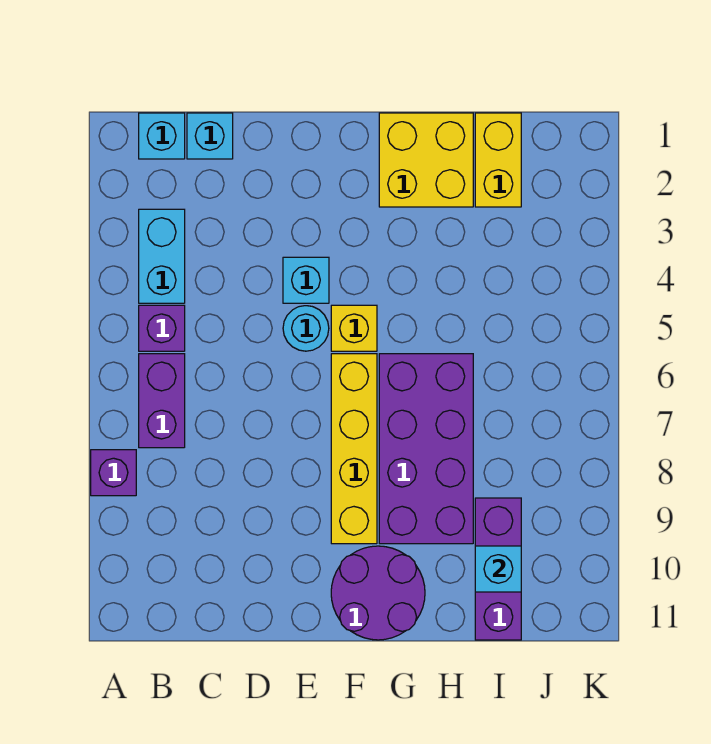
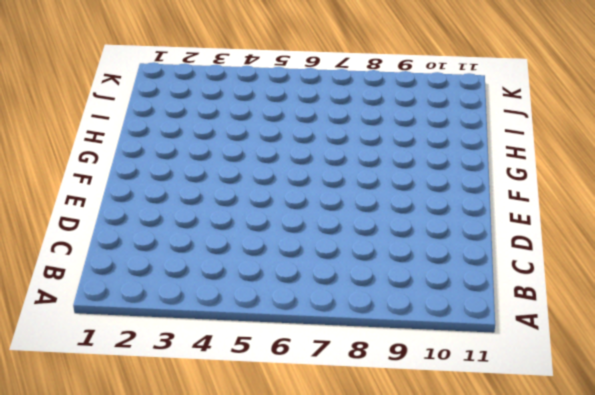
none -> purple 1x1 brick [91,450,136,496]
none -> cyan 1x1 brick [139,113,185,159]
none -> cyan 1x2 brick [139,209,185,303]

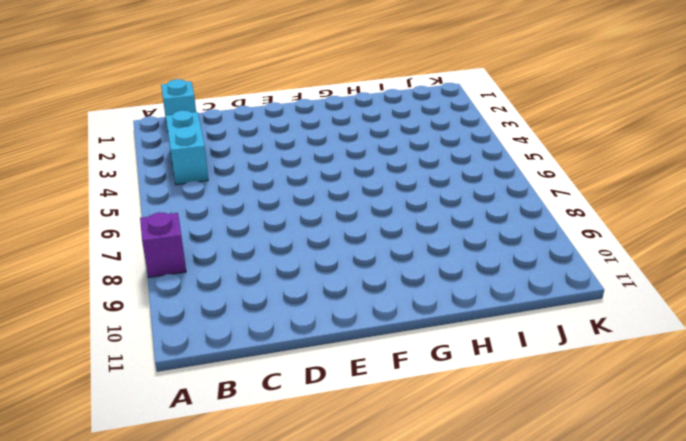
none -> purple 1x1 brick [139,305,185,351]
none -> purple 1x2 brick [139,354,185,448]
none -> cyan 1x1 brick [187,113,233,159]

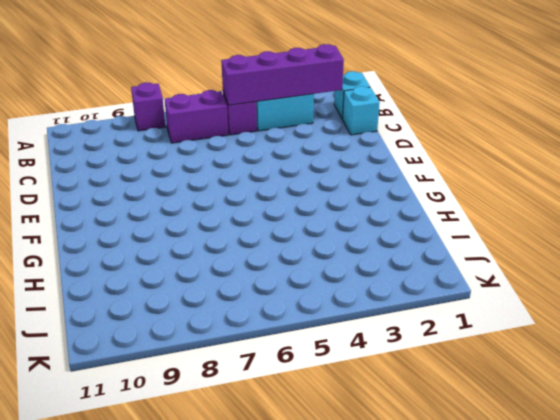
purple 1x4 brick [221,44,344,105] -> none
none -> cyan 1x1 brick [283,257,329,303]
none -> cyan 1x1 round brick [283,306,329,351]
none -> yellow 1x1 brick [331,305,377,351]

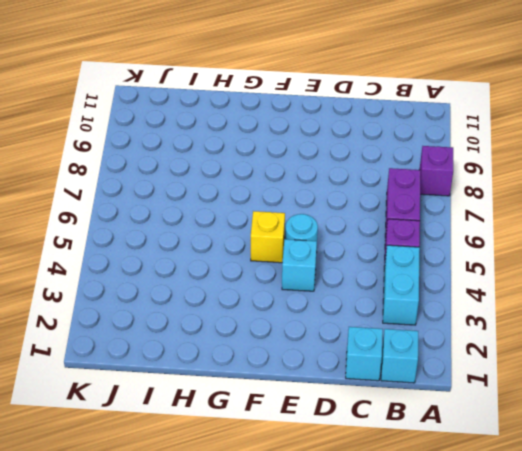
none -> yellow 1x4 brick [331,354,377,544]
none -> purple 2x2 round brick [331,546,425,640]
none -> yellow 2x2 brick [379,113,473,207]

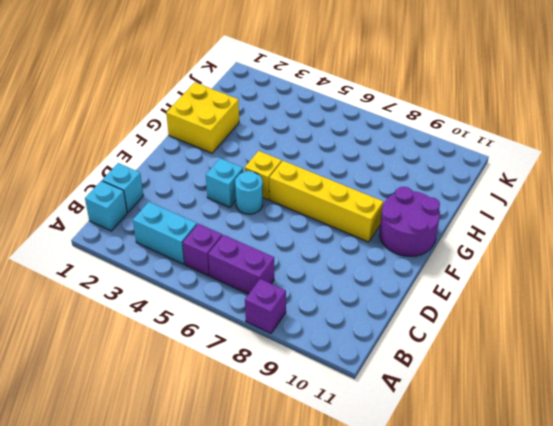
none -> purple 2x4 brick [379,354,473,544]
none -> yellow 1x2 brick [475,113,521,207]
none -> purple 1x3 brick [475,498,521,640]

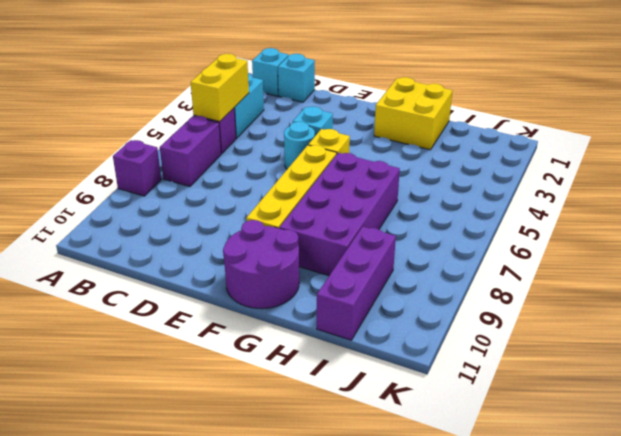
yellow 1x2 brick [191,54,249,122] -> yellow 1x2 brick moved to [475,113,521,207]
none -> cyan 1x1 brick [475,546,521,592]

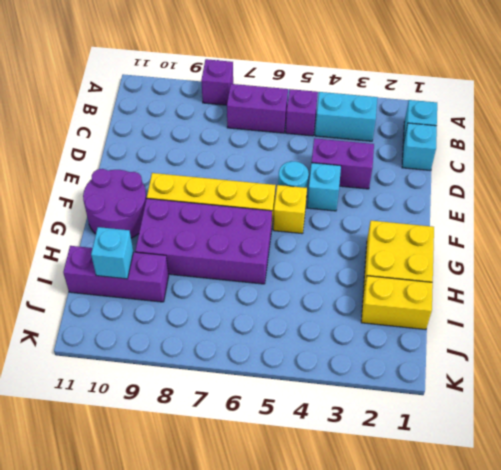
purple 1x2 brick [311,138,374,189] -> none

